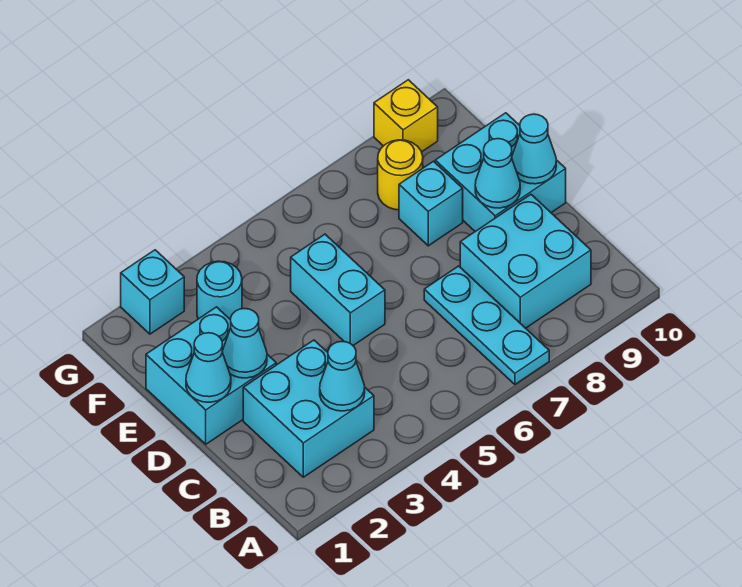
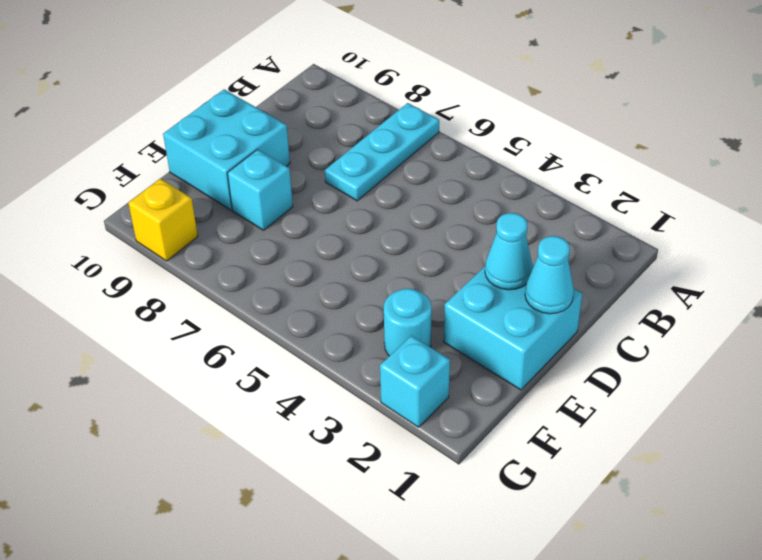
none -> cyan 2x2 brick [243,340,374,477]
none -> cyan 2x2 brick [460,195,591,328]
none -> cyan 1x2 brick [291,234,385,345]

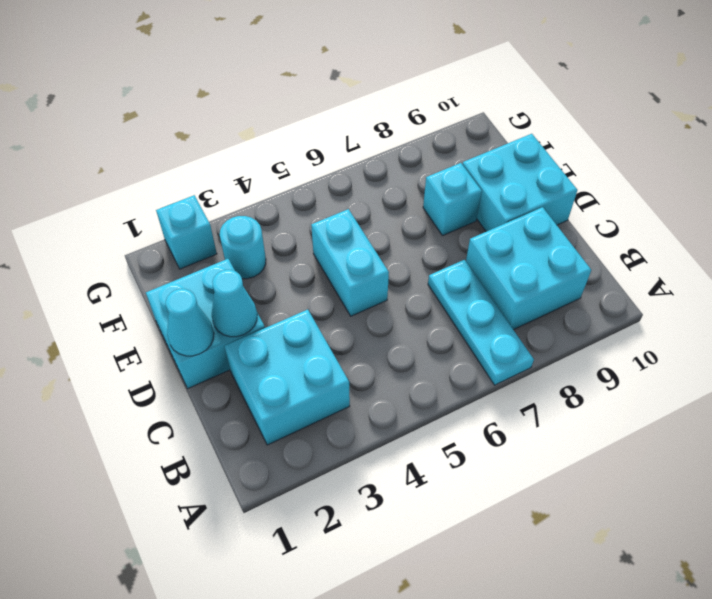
none -> yellow 1x1 round brick [378,140,423,210]
none -> yellow 1x1 brick [374,80,438,152]
none -> cyan 1x1 cone [320,342,365,411]

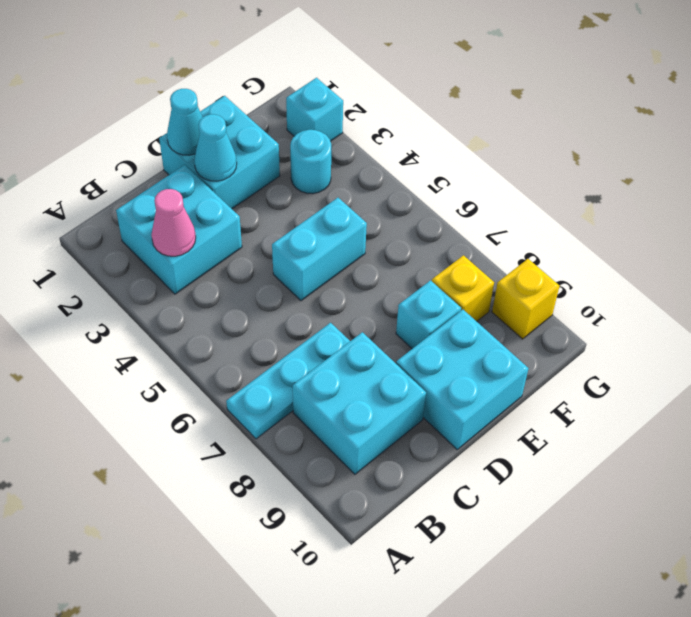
pink 1x1 cone [152,189,196,256] -> cyan 1x1 cone [320,342,365,411]
yellow 1x1 brick [432,255,494,321] -> yellow 1x1 round brick [378,140,423,210]
none -> cyan 1x1 cone [475,139,520,208]
none -> cyan 1x1 cone [512,114,556,184]

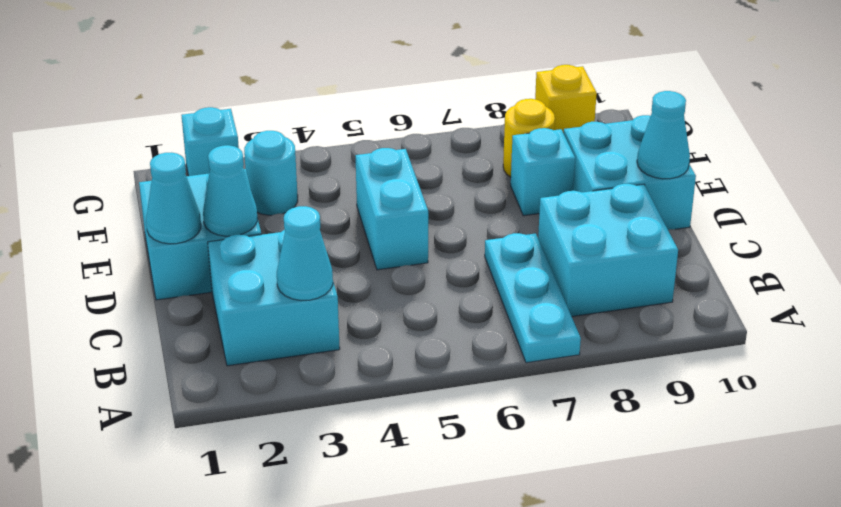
none -> cyan 1x1 cone [475,139,520,208]

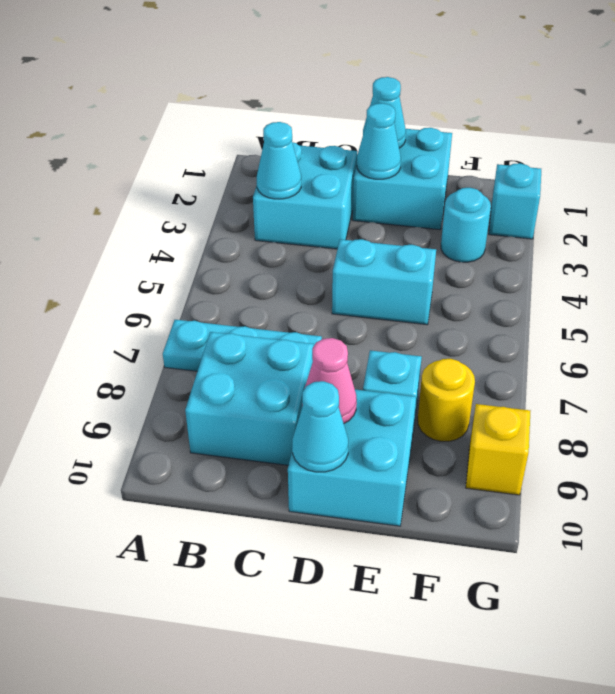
pink 1x1 cone [302,338,357,423] -> cyan 1x1 cone [475,139,520,208]

